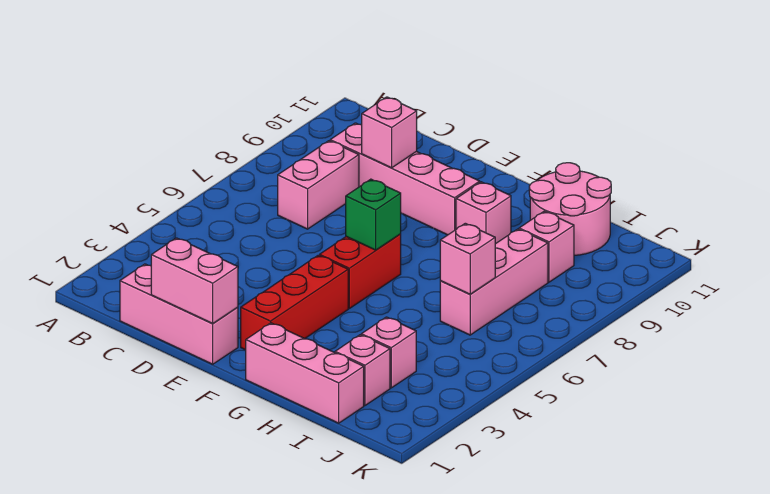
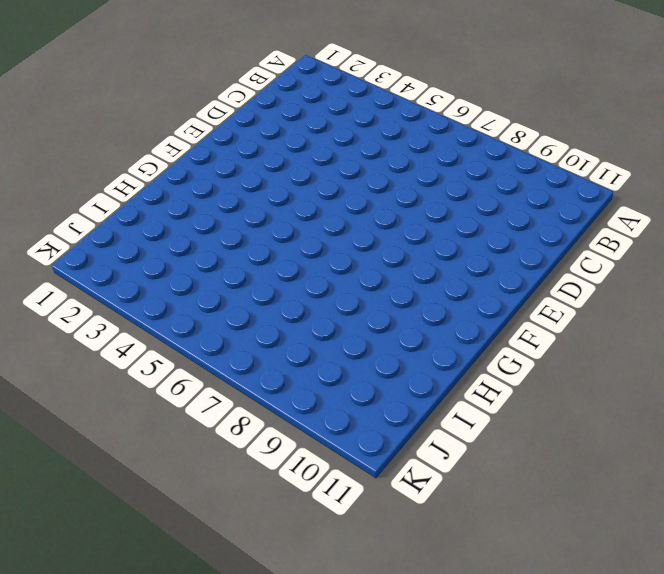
none -> pink 1x3 brick [120,264,238,364]
none -> pink 1x2 brick [278,141,359,229]
none -> pink 1x4 brick [330,123,480,235]

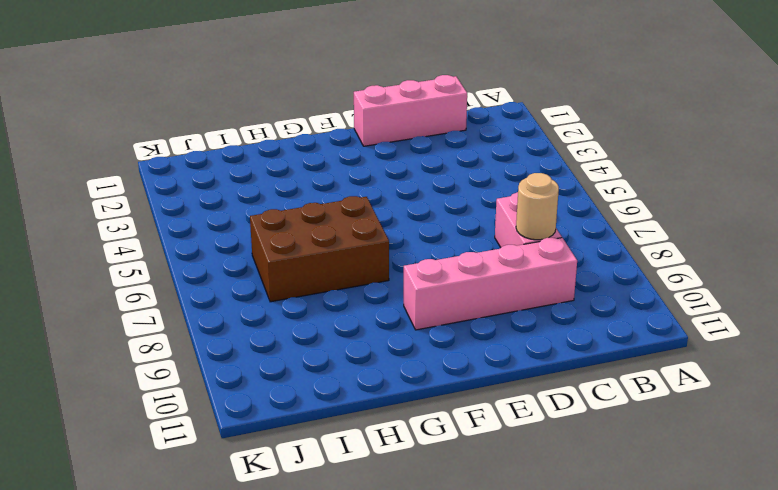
tan 1x1 round brick [516,173,559,240] -> none
brown 2x3 brick [250,196,389,302] -> pink 1x3 brick [440,229,548,335]
none -> red 1x3 brick [241,255,348,350]
none -> red 1x2 brick [320,234,401,308]
none -> pink 1x3 brick [246,323,364,423]

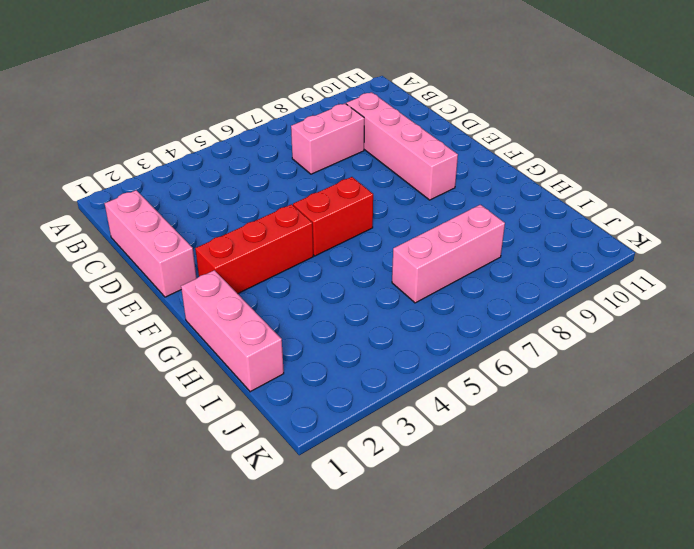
none -> pink 1x1 brick [456,182,511,244]
none -> pink 2x2 round brick [529,163,611,255]
none -> pink 1x1 brick [335,335,390,406]

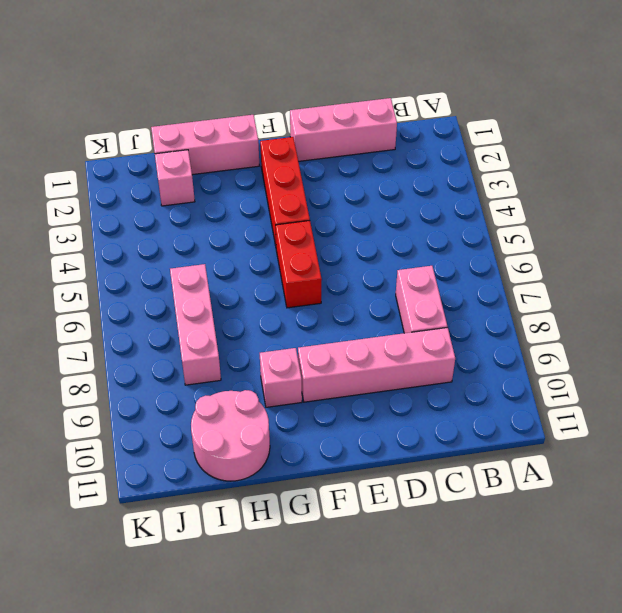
none -> pink 1x1 brick [361,317,416,388]
none -> pink 1x1 brick [519,211,574,282]
none -> pink 1x2 brick [151,238,238,324]

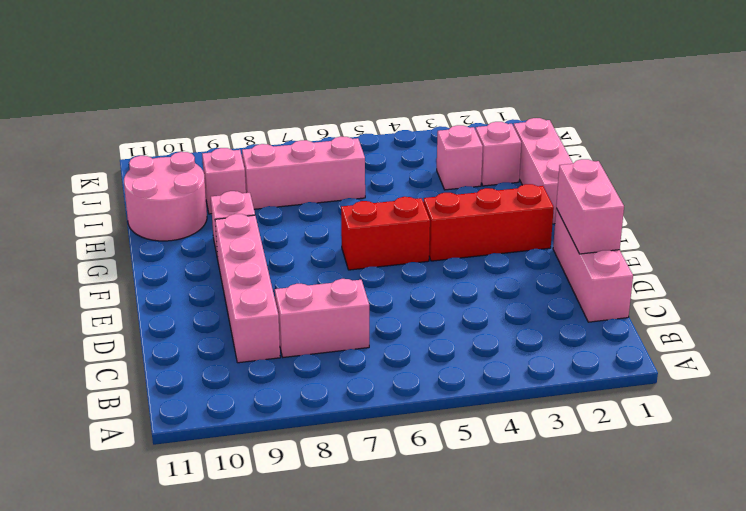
none -> pink 1x1 brick [362,97,417,168]
none -> green 1x1 brick [346,179,401,250]
none -> pink 1x1 brick [440,223,495,294]

